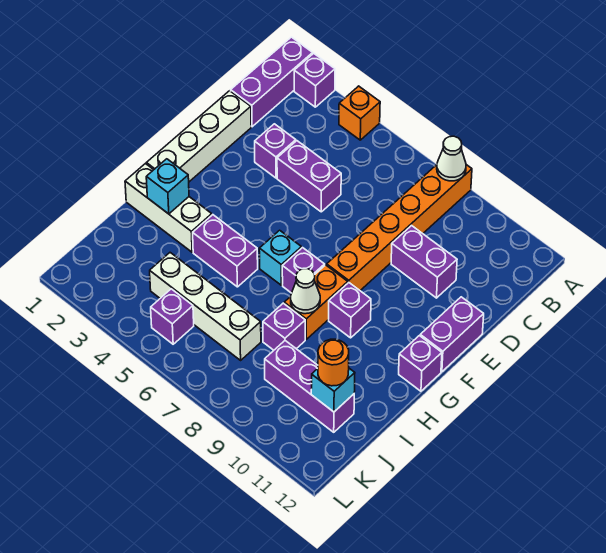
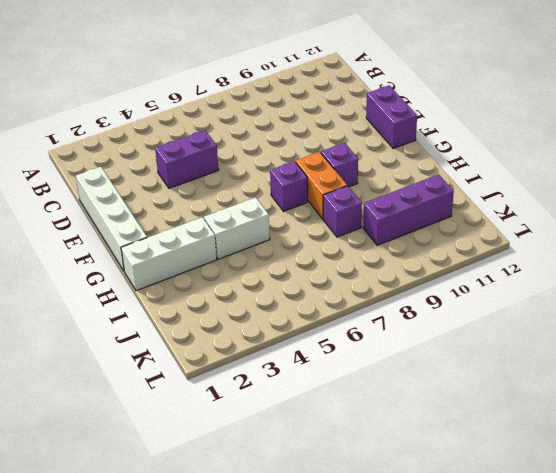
white 1x2 brick [204,198,270,259] -> purple 1x2 brick [193,215,258,287]
none -> purple 1x3 brick [231,37,313,127]
none -> purple 1x1 brick [294,53,335,107]
none -> orange 1x1 brick [339,86,380,140]

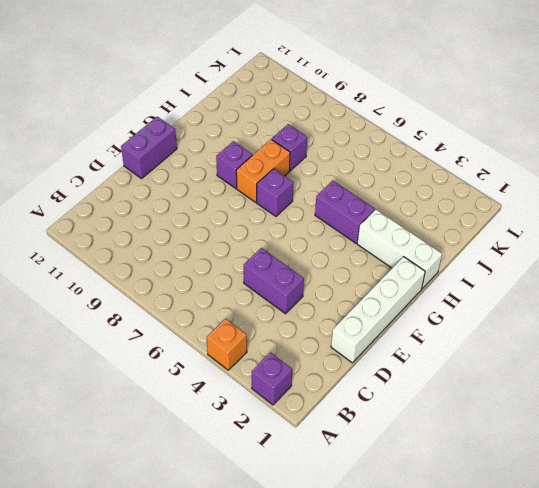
none -> purple 1x3 brick [231,37,313,127]
none -> orange 1x6 brick [327,165,472,290]
none -> purple 1x1 brick [255,124,296,178]

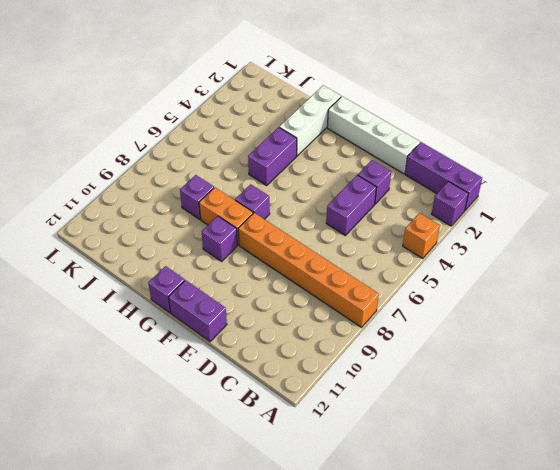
none -> purple 1x2 brick [391,226,457,298]
none -> cyan 1x1 brick [259,230,301,285]
none -> white 1x4 brick [150,253,261,360]

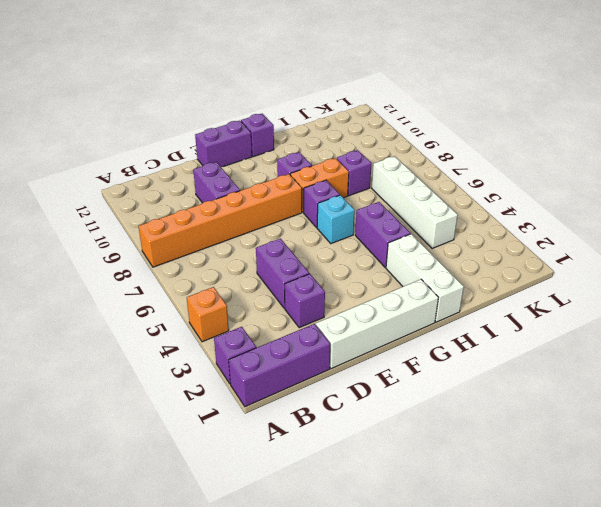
none -> purple 1x3 brick [265,341,354,432]
none -> purple 1x1 brick [151,289,194,344]
none -> white 1x1 cone [437,136,466,181]

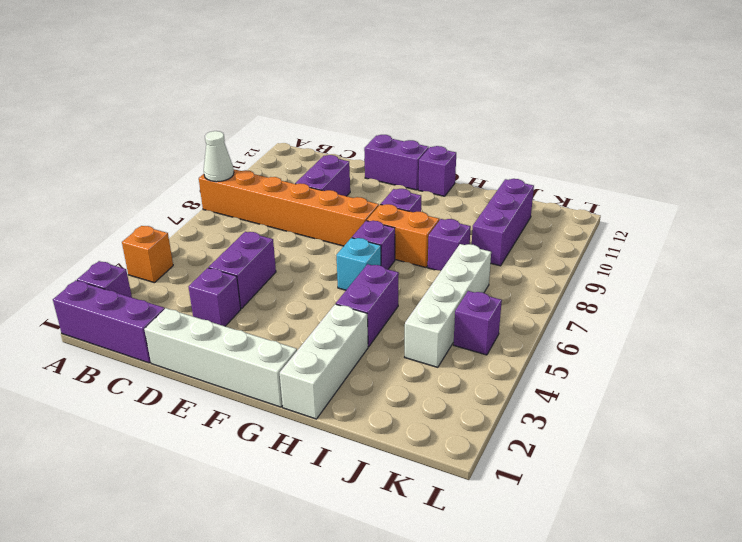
none -> cyan 1x1 brick [146,159,189,214]
none -> white 1x1 cone [291,269,320,314]
none -> cyan 1x1 brick [311,368,355,412]

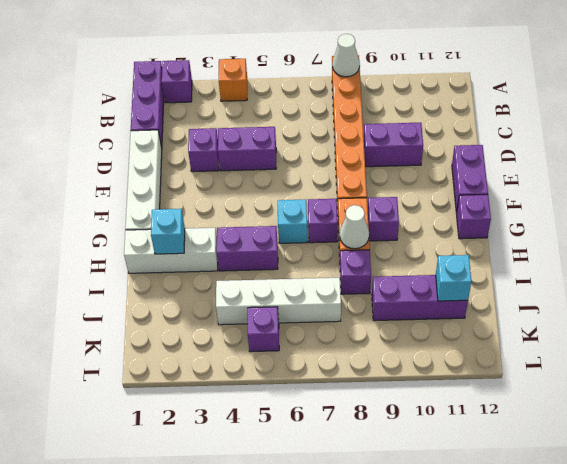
none -> orange 1x1 round brick [318,339,349,386]

